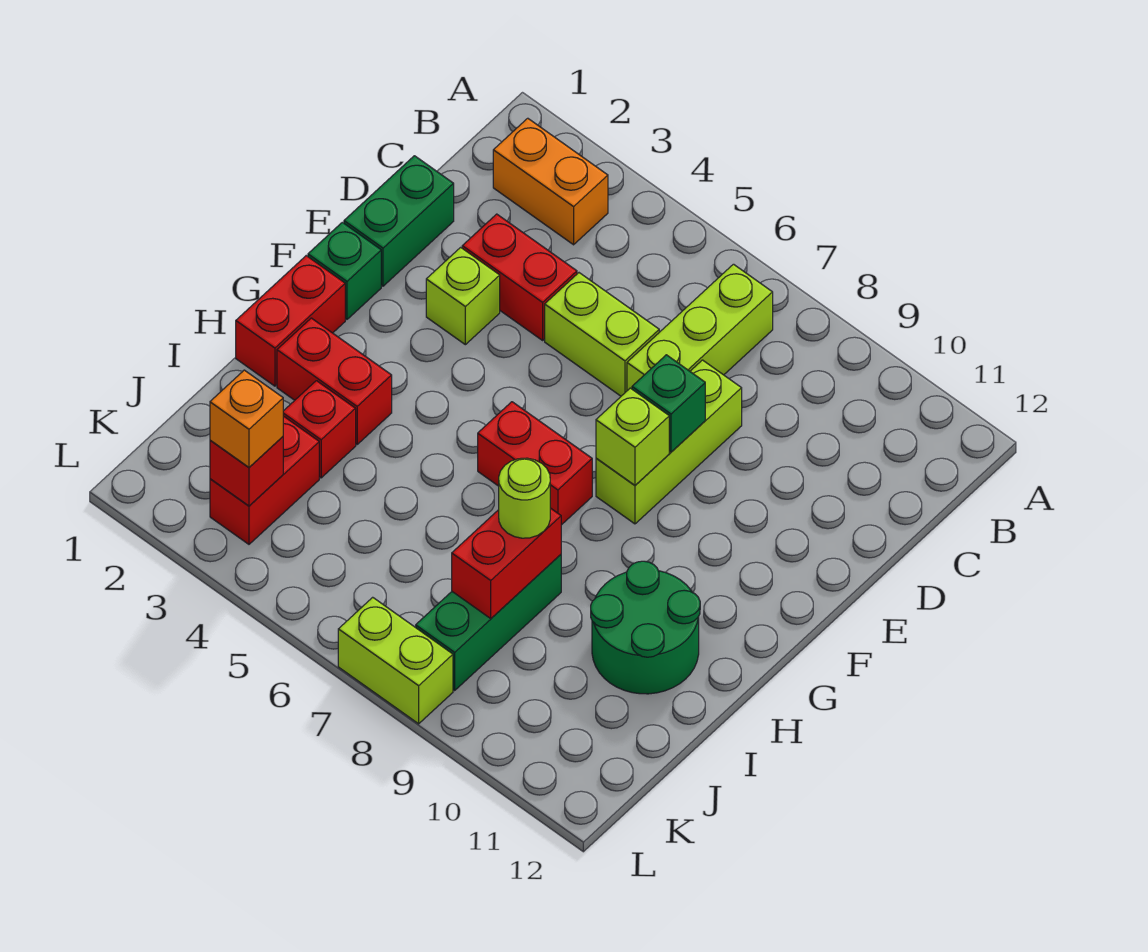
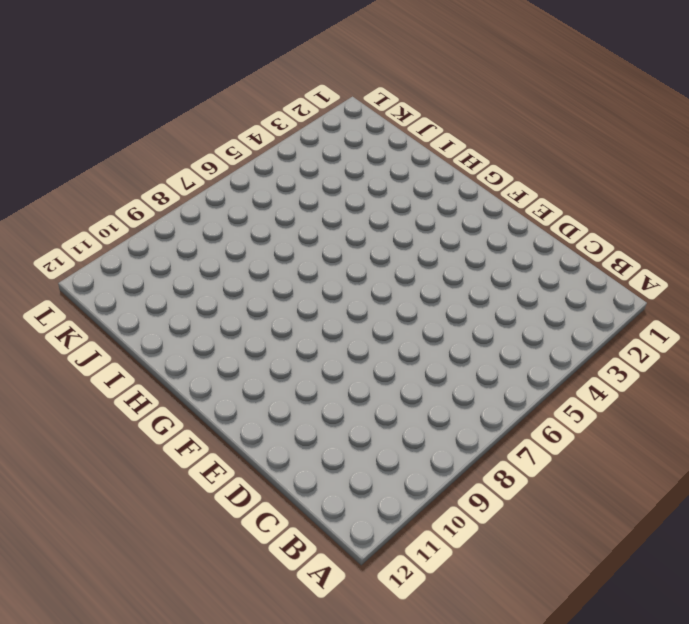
none -> orange 1x2 brick [493,118,608,245]
none -> lime 1x3 brick [627,264,773,391]
none -> green 1x2 brick [344,156,454,286]

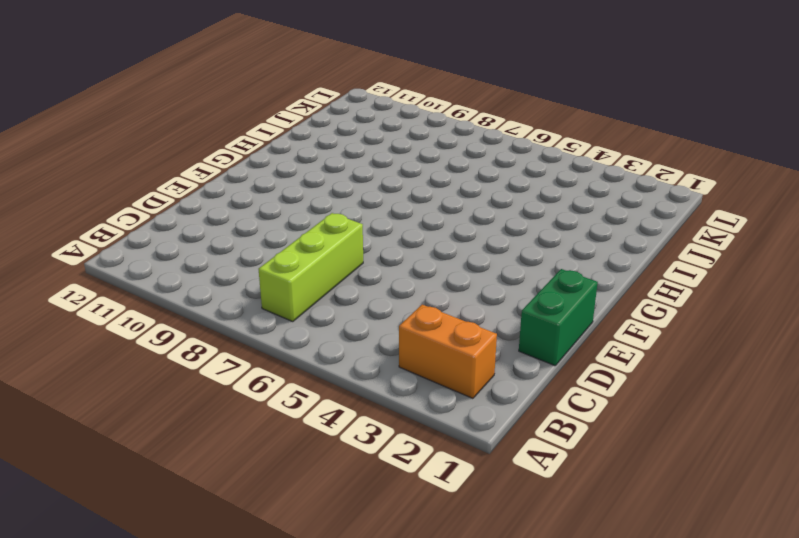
none -> red 1x2 brick [462,214,577,340]
none -> lime 1x2 brick [545,273,659,396]
none -> lime 1x3 brick [596,360,742,524]

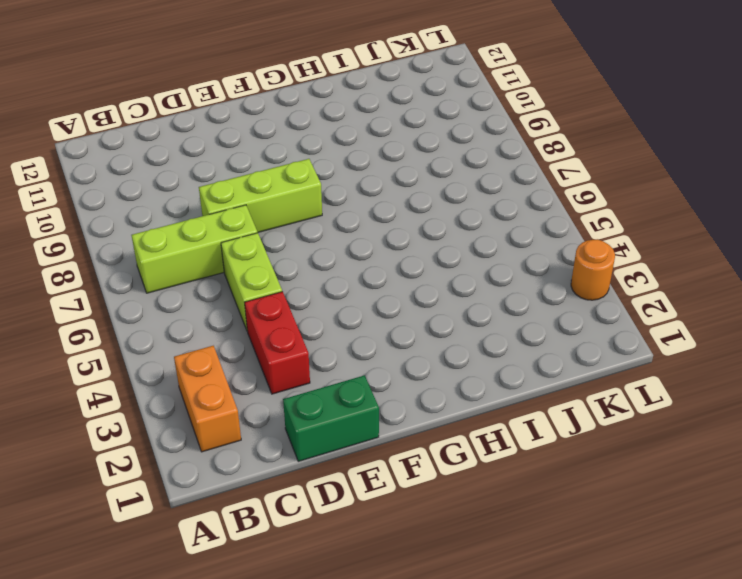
orange 1x1 round brick [571,239,615,300] -> none
none -> lime 1x1 brick [426,247,500,345]
none -> green 1x1 brick [308,222,381,319]
none -> red 1x2 brick [236,256,345,386]

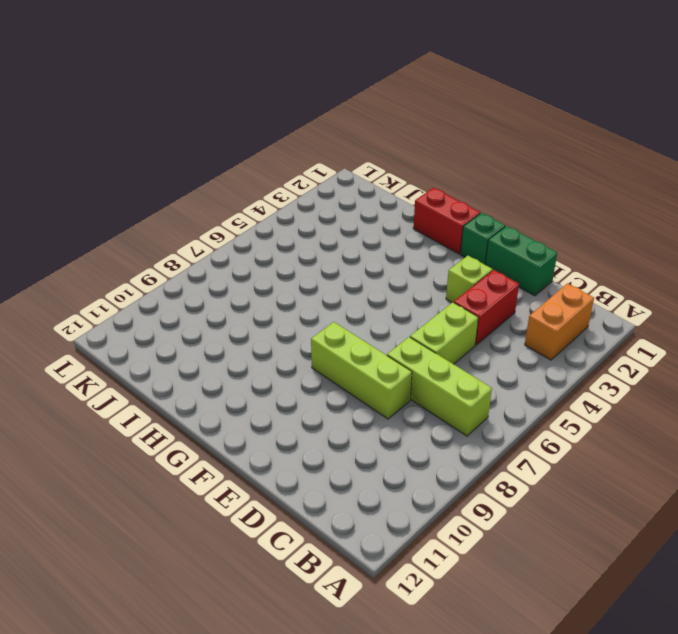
none -> red 1x2 brick [478,402,592,525]
none -> red 1x2 brick [277,318,392,444]
none -> green 2x2 round brick [591,561,700,694]

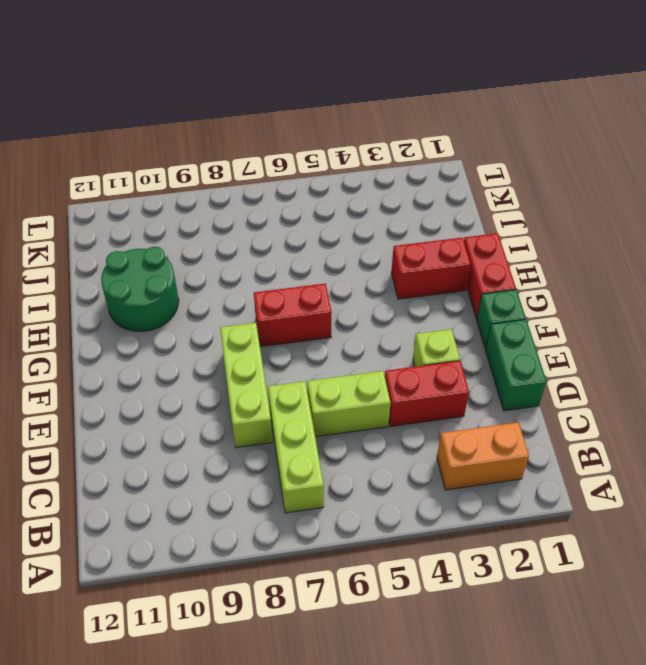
none -> red 1x1 brick [283,381,356,478]
none -> green 1x3 brick [416,555,561,690]
none -> red 1x2 brick [210,416,319,544]

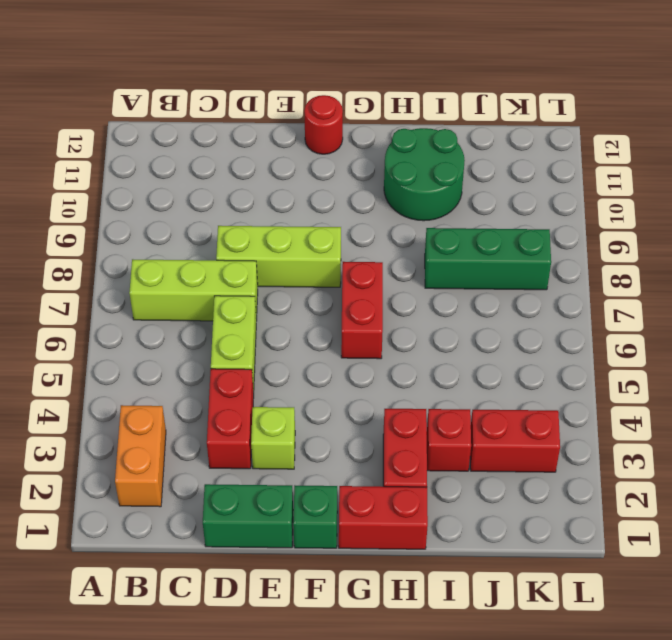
red 1x1 round brick [304,95,343,154] -> none
none -> lime 1x2 brick [338,597,453,724]
none -> green 1x1 brick [632,355,705,452]
none -> lime 1x1 brick [596,388,669,485]

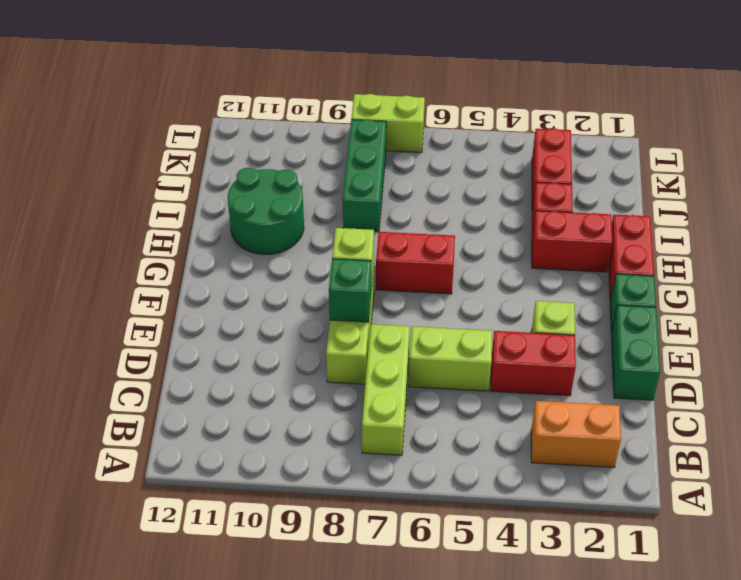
none -> red 1x2 brick [452,508,561,619]
none -> red 1x1 brick [210,437,283,506]
none -> lime 1x1 round brick [499,458,550,538]

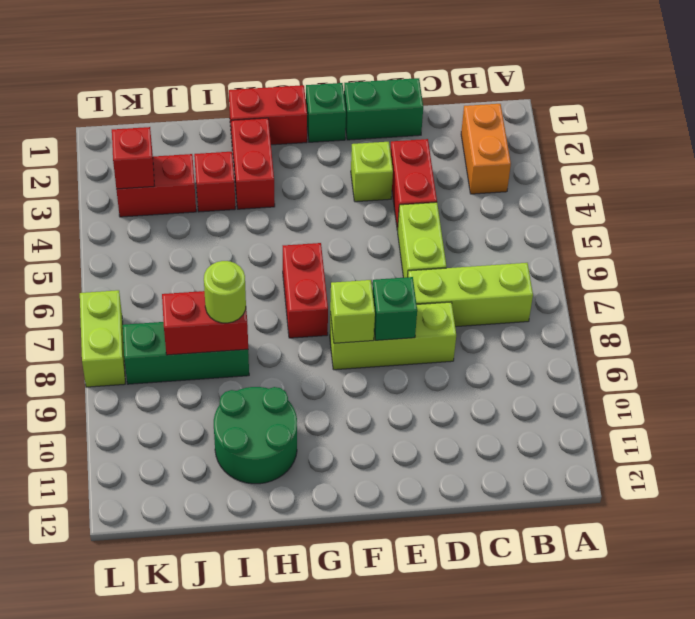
none -> orange 1x1 brick [210,370,283,467]

